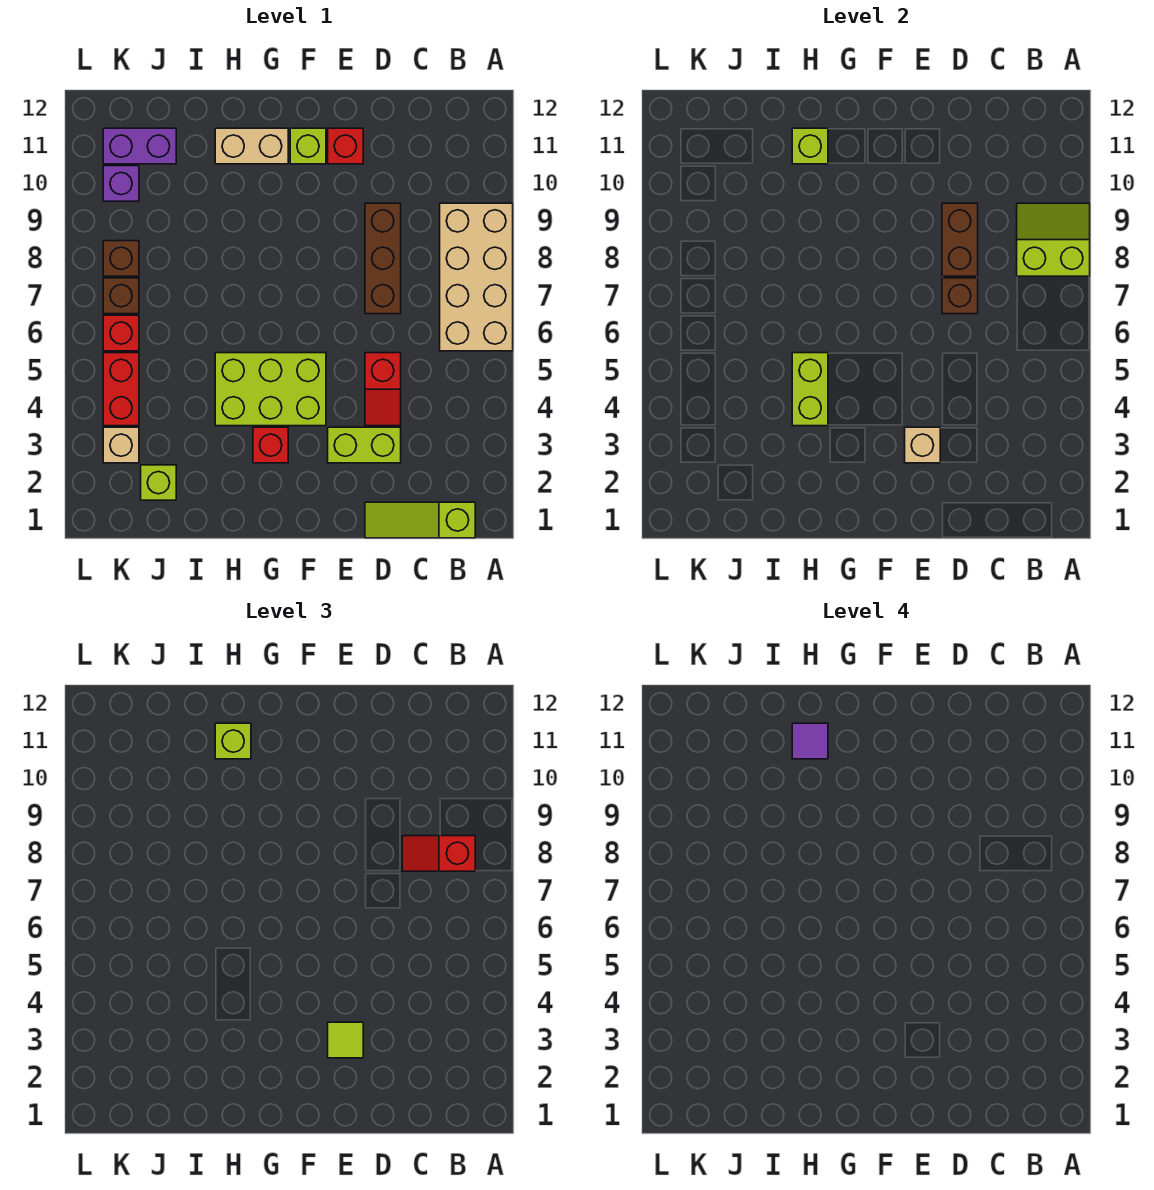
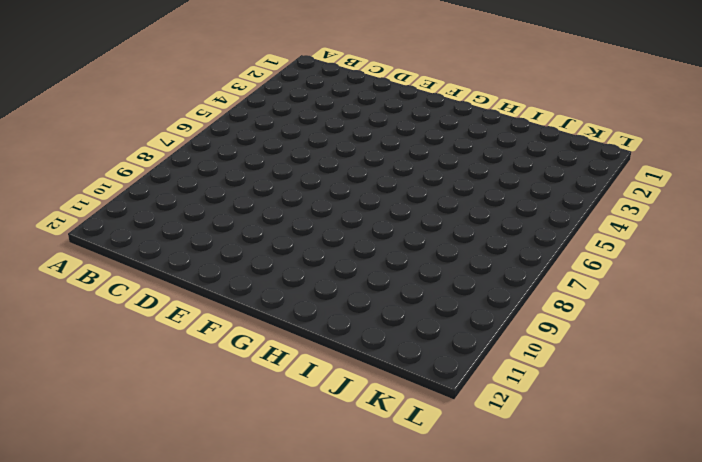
none -> tan 2x4 brick [440,203,513,351]
none -> lime 1x3 slope [365,502,475,538]
none -> lime 1x2 brick [328,427,401,463]

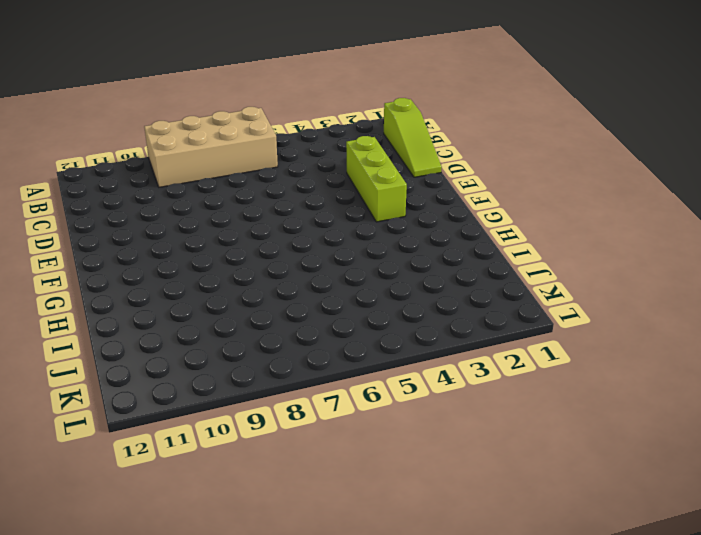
lime 1x3 brick [346,136,407,222] -> lime 1x2 brick [328,427,401,463]
none -> red 1x2 slope [365,353,401,426]
none -> brown 1x3 brick [365,203,401,314]
none -> red 1x1 brick [328,128,363,164]

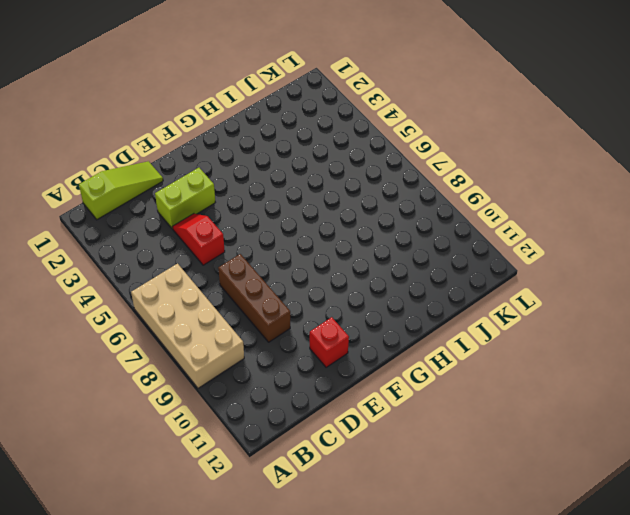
none -> lime 2x3 brick [215,353,326,426]
none -> lime 1x1 brick [290,128,326,164]
none -> red 1x1 brick [253,427,288,463]

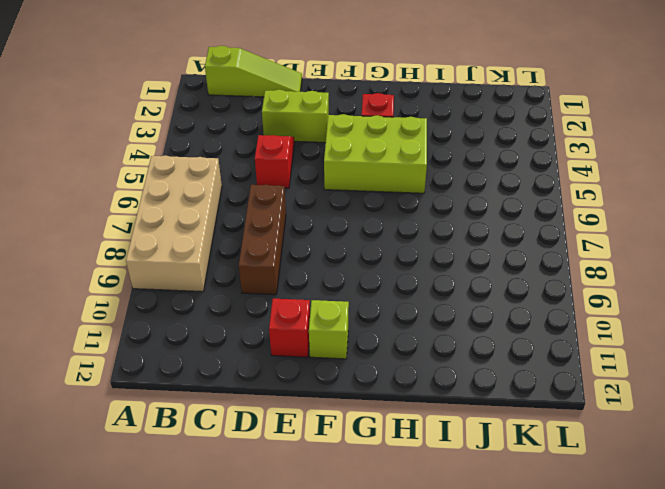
none -> tan 1x2 brick [215,128,288,164]
none -> lime 1x1 brick [141,465,176,500]
none -> purple 1x2 brick [103,128,176,164]

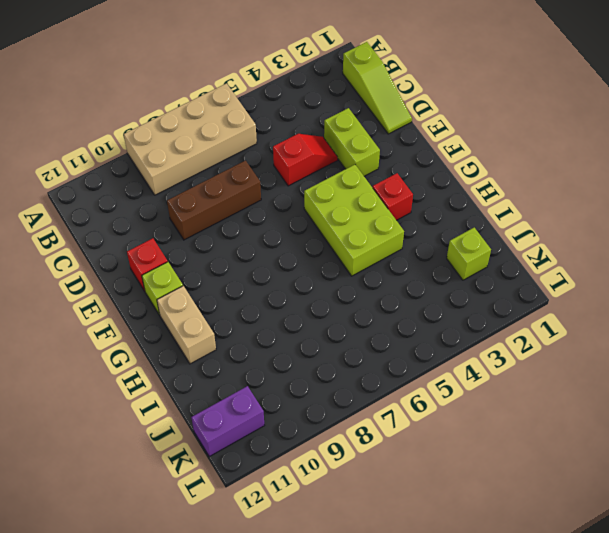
purple 1x2 brick [191,386,264,457] -> purple 1x2 brick turned to [103,128,176,164]
none -> tan 1x1 brick [103,427,139,463]
none -> red 1x2 brick [103,353,139,426]
none -> red 1x1 brick [103,315,139,351]

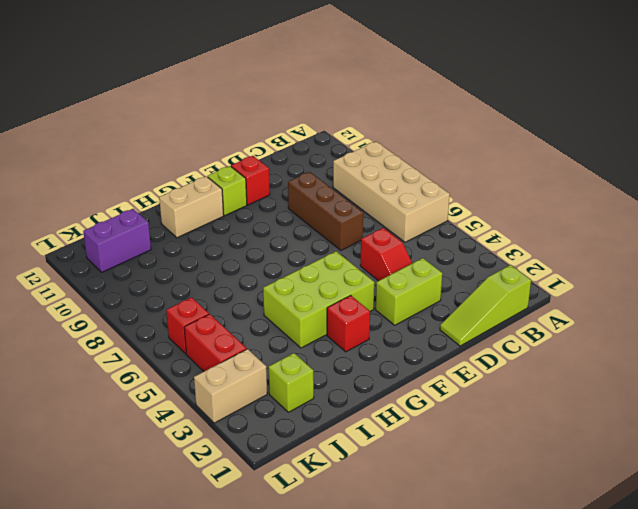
tan 1x2 brick [194,349,267,423] -> tan 1x1 brick [103,427,139,463]
none -> brown 1x1 brick [103,278,139,314]
none -> brown 1x1 brick [103,241,139,276]
none -> purple 1x1 brick [103,166,139,201]

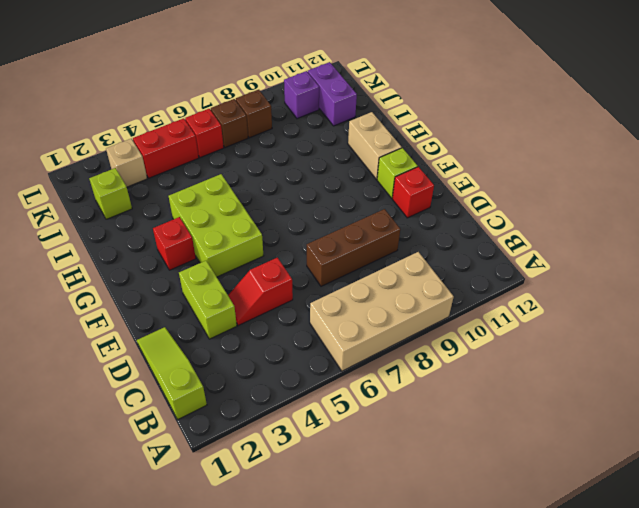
none -> lime 2x2 slope [1017,203,1090,276]
none -> brown 1x1 brick [942,278,978,314]
none -> brown 1x2 brick [942,203,978,276]

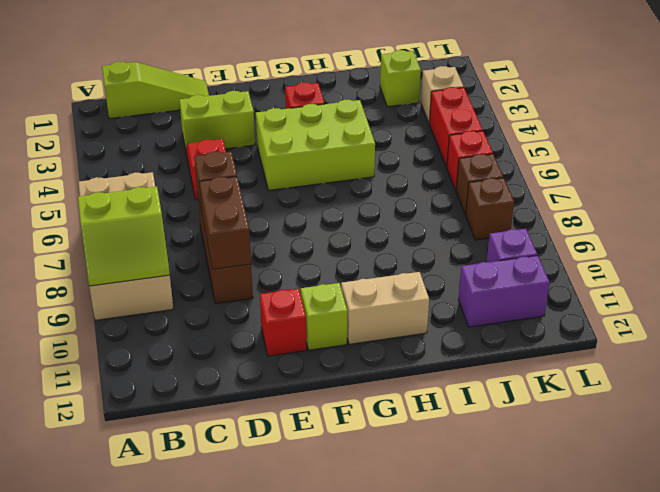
none -> tan 1x1 brick [905,427,940,463]
none -> lime 1x2 brick [792,353,828,426]
none -> lime 1x1 brick [792,128,828,164]

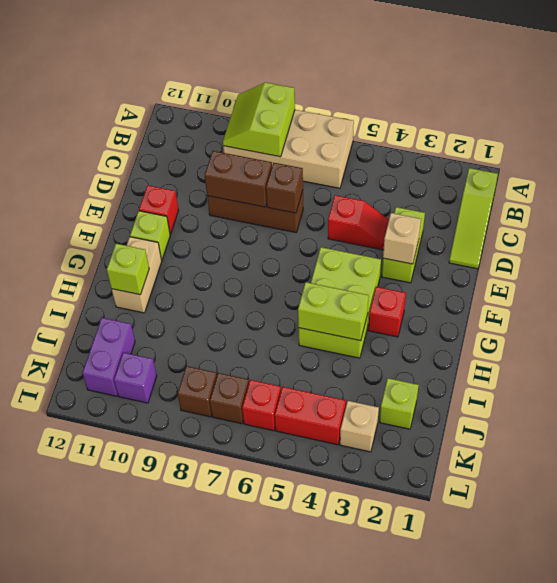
none -> red 1x2 slope [402,836,475,871]
none -> lime 1x1 tile [328,1022,363,1058]
none -> lime 1x1 brick [215,723,251,759]

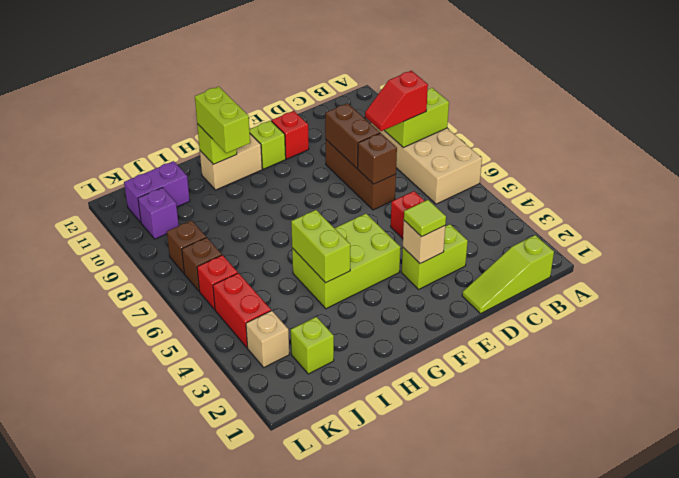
lime 1x2 brick [195,87,250,153] -> lime 1x1 brick [215,723,251,759]
none -> red 1x1 brick [253,427,288,463]
none -> purple 1x1 tile [792,723,828,759]

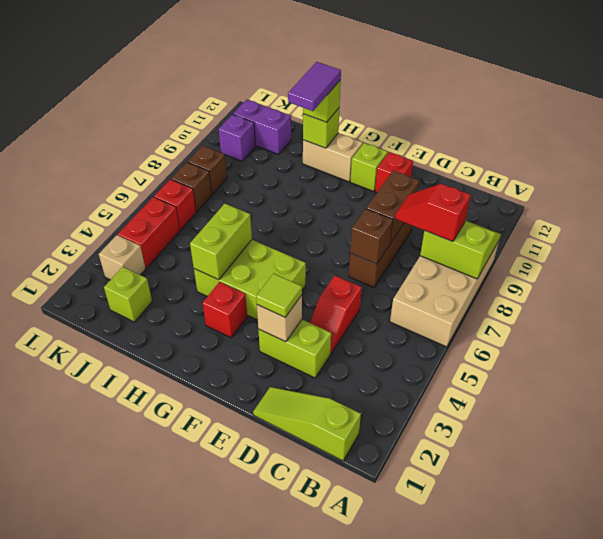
purple 1x2 tile [288,62,341,111] -> purple 1x1 tile [792,723,828,759]

